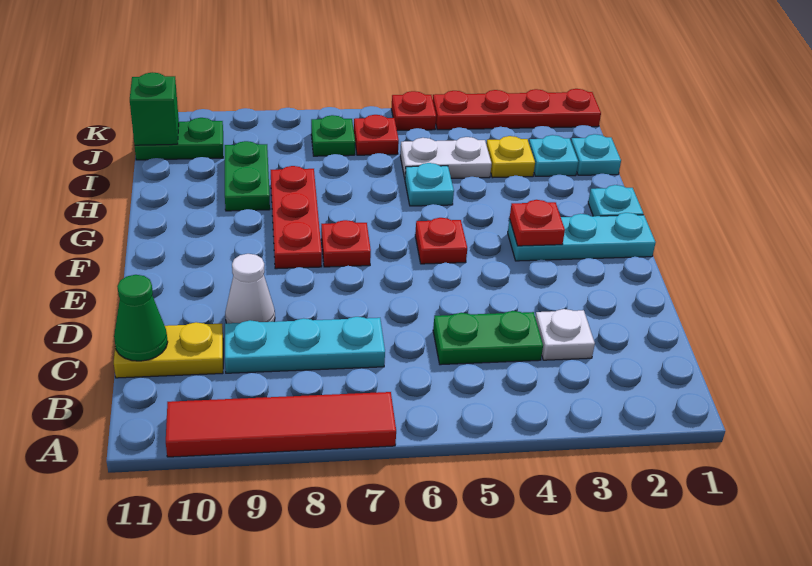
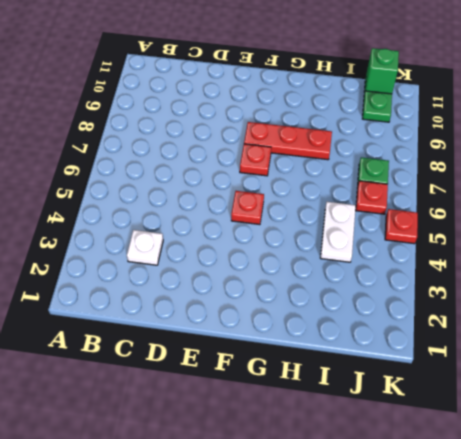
none -> red 1x4 tile [166,392,396,457]
none -> green 1x2 plate [433,311,543,365]
none -> cyan 1x3 plate [225,317,385,373]

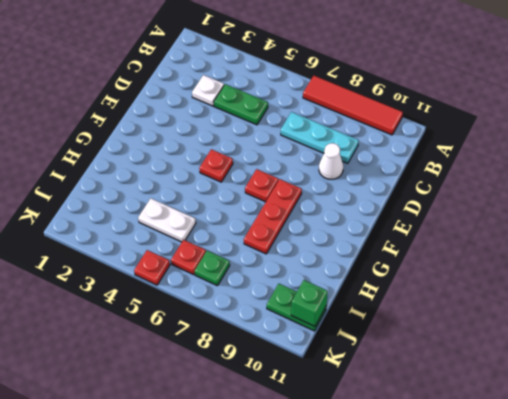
none -> yellow 1x2 plate [114,322,223,378]
none -> cyan 1x3 plate [508,213,656,261]
none -> cyan 1x1 plate [588,185,643,216]

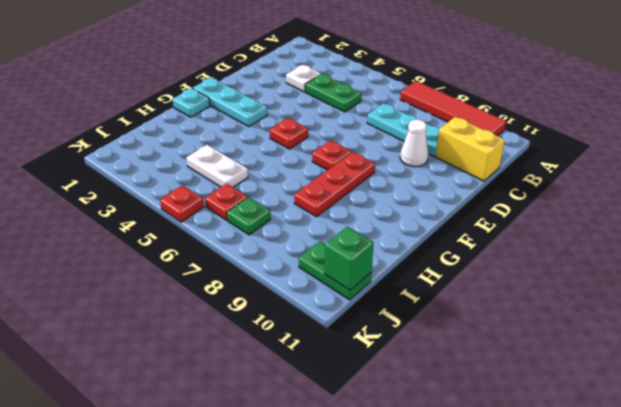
yellow 1x2 brick [436,117,505,181] -> yellow 1x2 plate [114,322,223,378]
none -> cyan 1x1 plate [405,163,454,206]
none -> green 1x2 plate [225,141,270,211]
none -> cyan 1x1 plate [571,134,621,175]

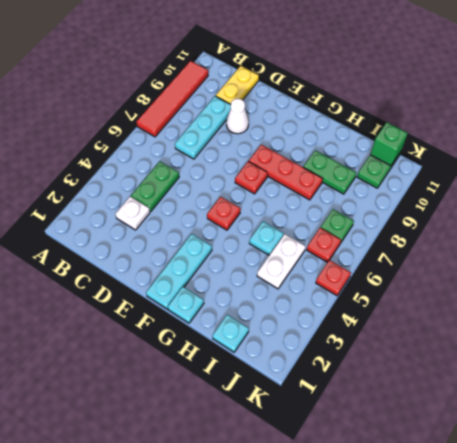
none -> cyan 1x1 plate [529,135,578,176]
none -> yellow 1x1 plate [486,136,535,178]
none -> red 1x4 plate [433,89,601,130]

